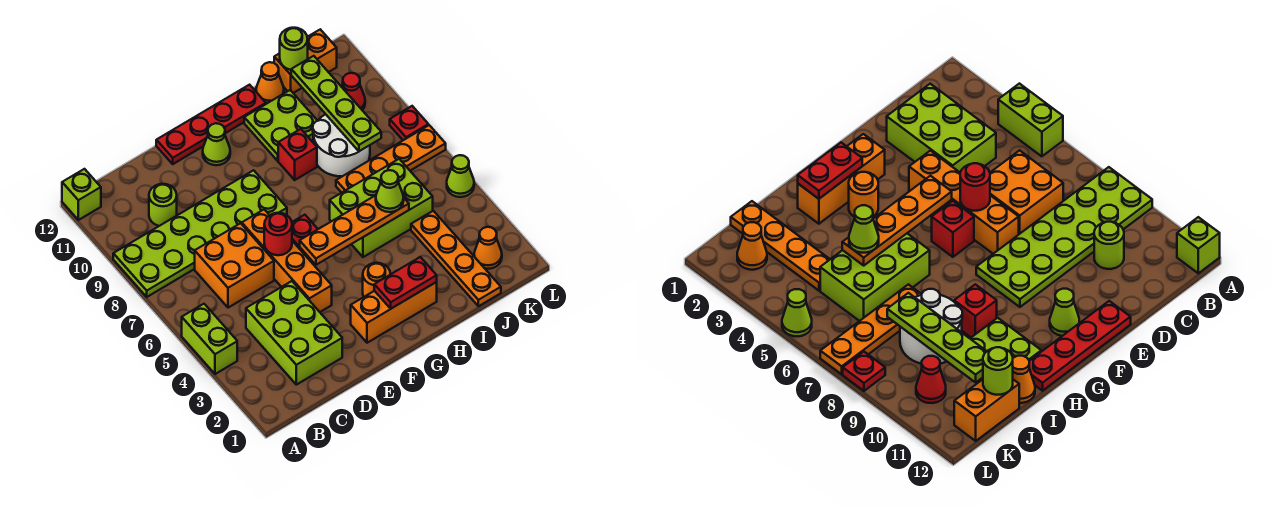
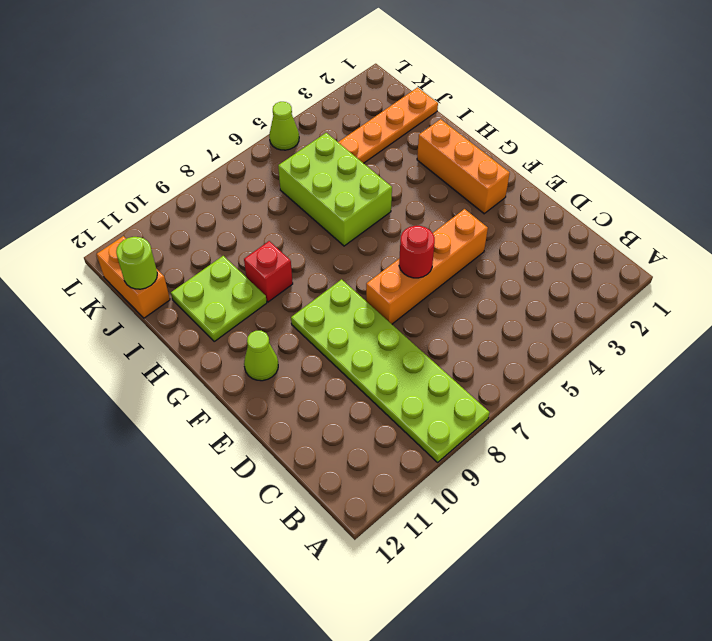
none -> lime 1x2 brick [182,304,237,374]
none -> lime 1x1 brick [62,169,101,220]
none -> lime 2x3 brick [246,281,342,385]
none -> orange 2x2 brick [195,223,274,308]

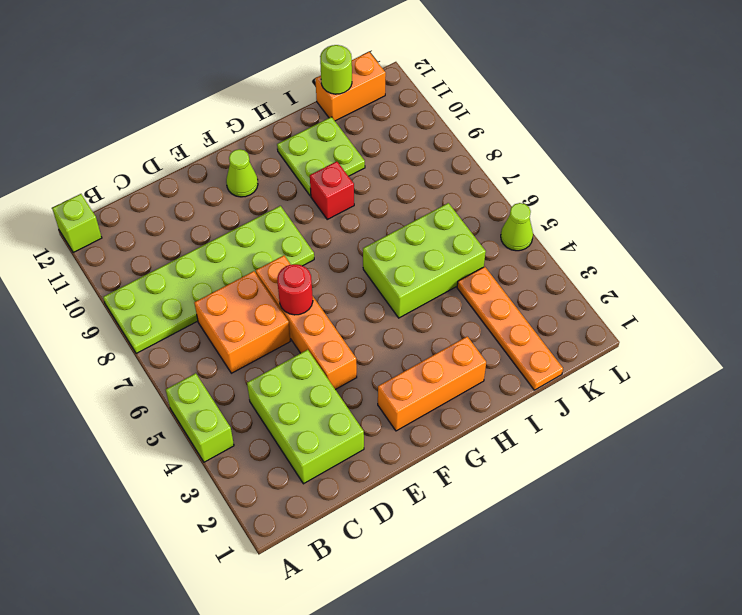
none -> lime 1x1 round brick [149,184,177,226]
none -> red 1x4 plate [156,85,266,164]
none -> red 1x1 brick [292,215,318,260]
none -> orange 1x1 round brick [363,263,390,297]

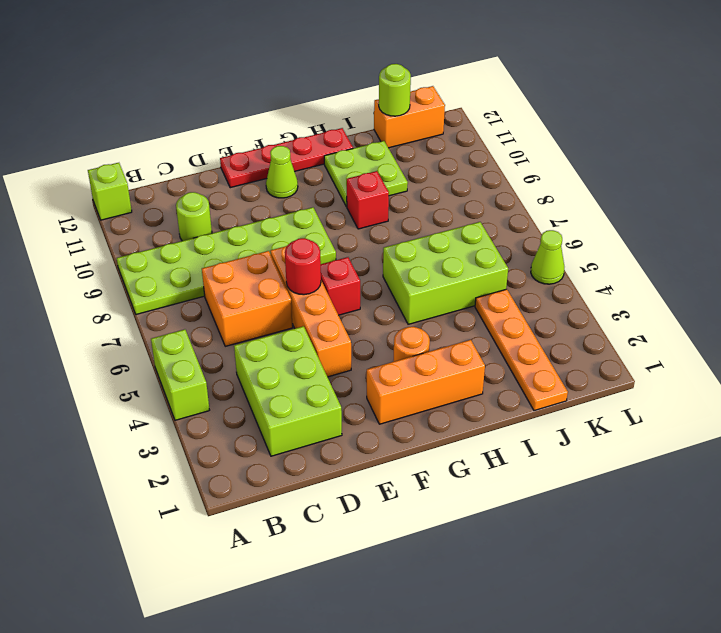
none -> orange 1x4 plate [336,125,446,193]
none -> white 2x2 round brick [313,114,370,176]
none -> orange 1x1 cone [256,62,284,104]
none -> orange 1x1 cone [474,227,502,269]

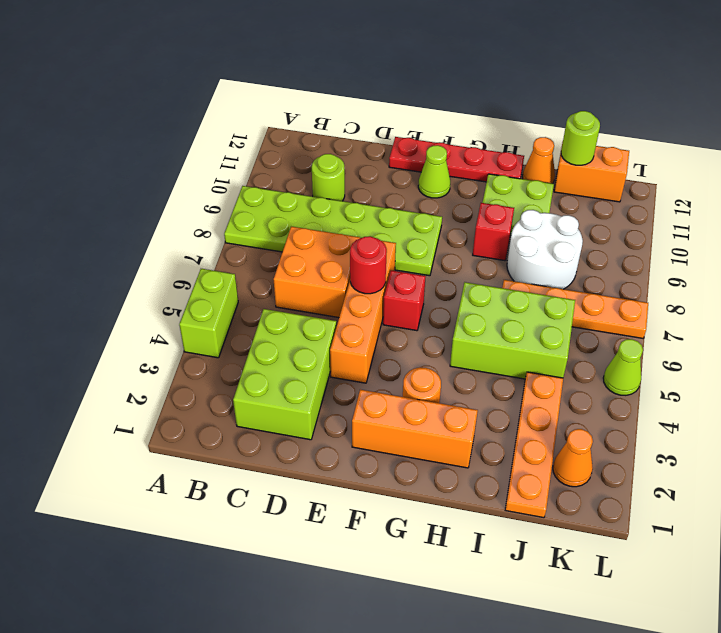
none -> lime 1x1 brick [62,169,101,220]
none -> red 1x1 cone [342,73,365,110]
none -> red 1x1 plate [390,106,428,140]
none -> orange 1x4 plate [300,195,409,265]

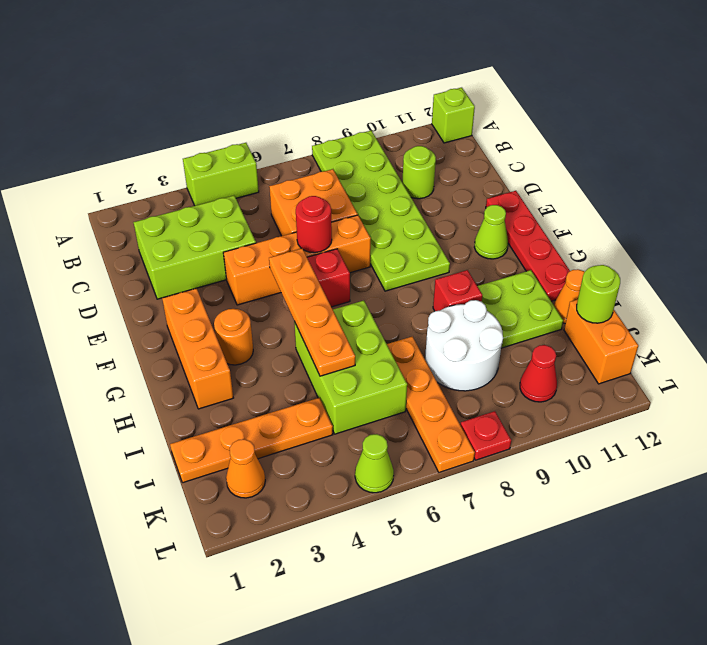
none -> red 1x2 plate [374,257,437,309]
none -> lime 1x4 plate [291,56,381,151]
none -> lime 1x1 cone [376,170,404,212]

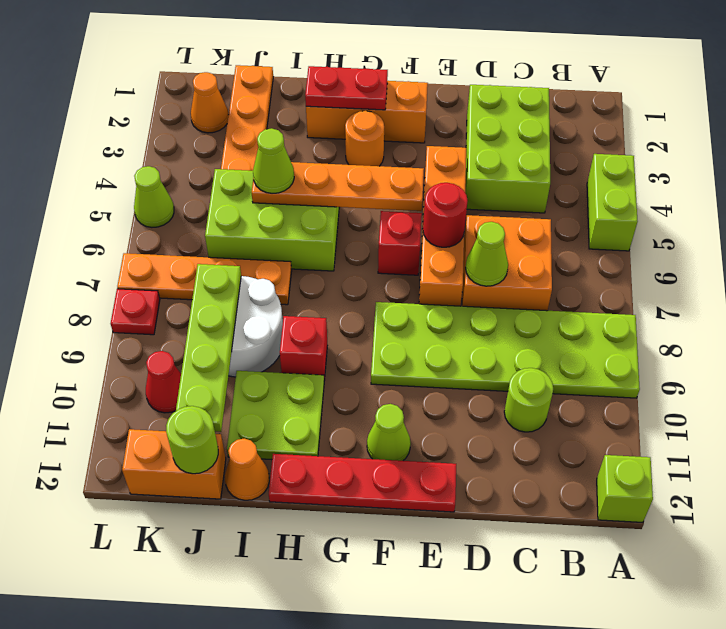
lime 1x1 cone [465,222,508,286] -> none

